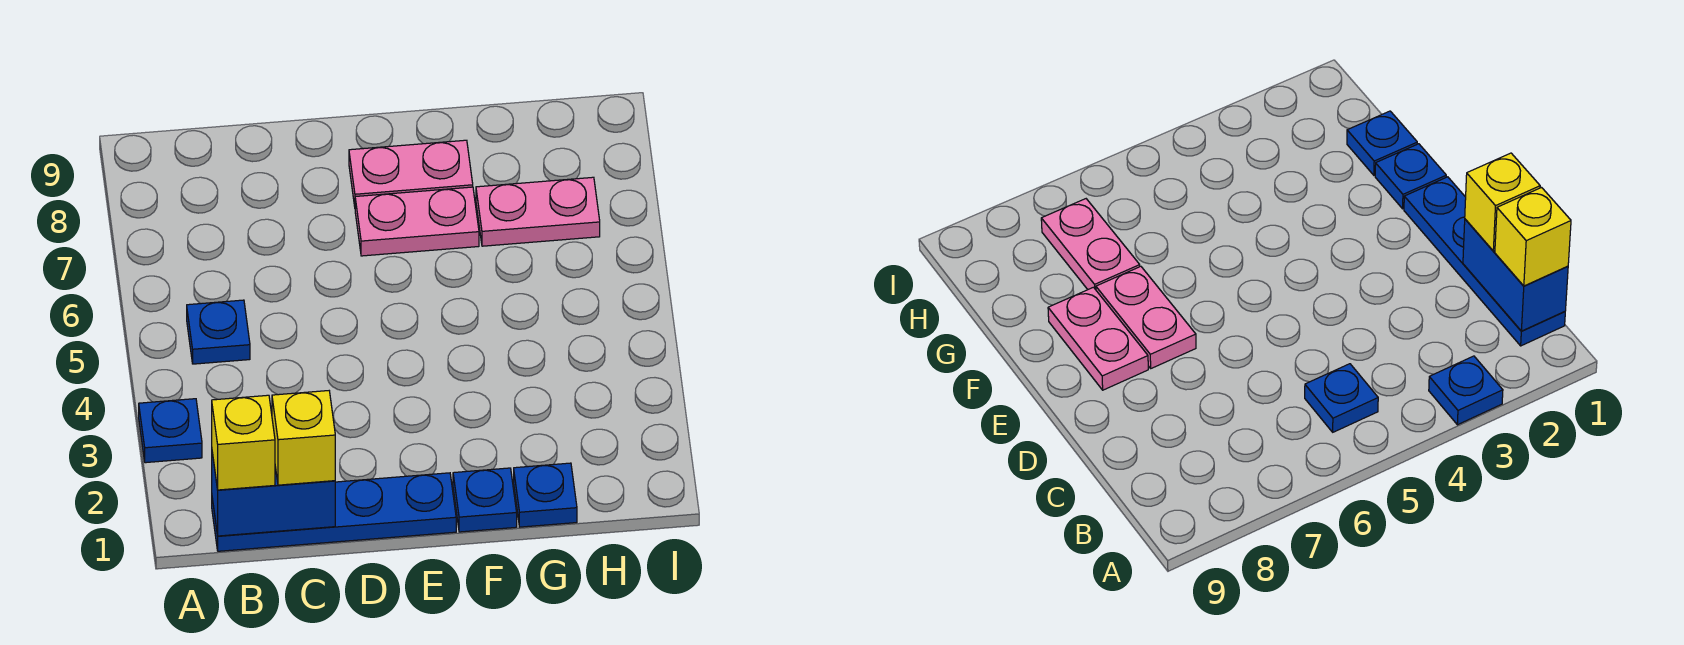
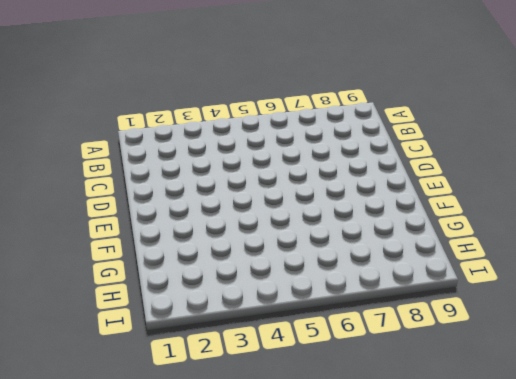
none -> blue 1x1 plate [139,399,202,463]
none -> blue 1x4 plate [212,473,456,551]

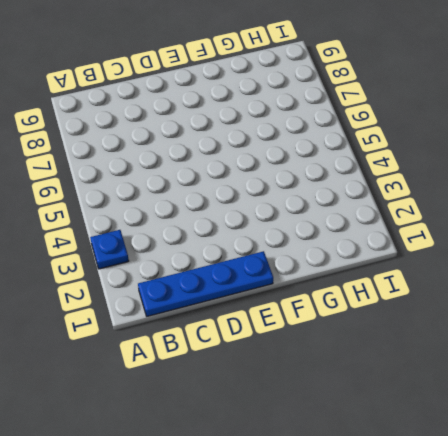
none -> blue 1x1 plate [187,300,250,364]
none -> pink 1x2 plate [355,187,479,256]

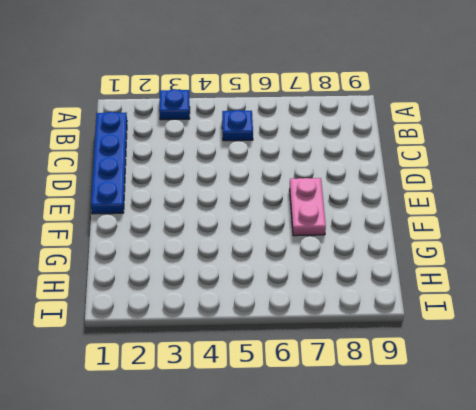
none -> pink 1x2 plate [349,140,473,206]
none -> blue 1x1 plate [453,468,517,532]

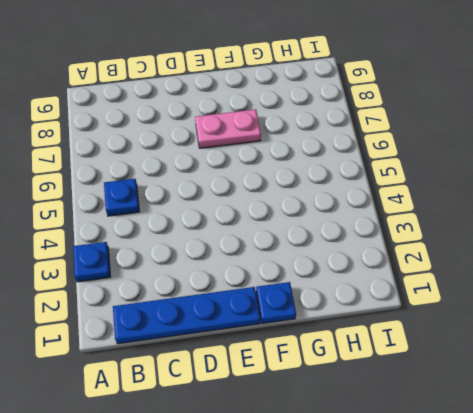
none -> pink 1x2 plate [349,140,473,206]
none -> blue 1x1 plate [514,463,577,527]

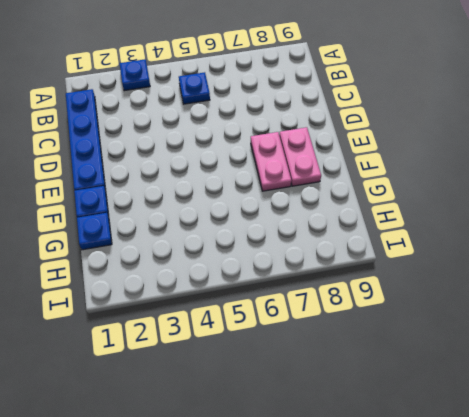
none -> pink 1x2 plate [476,177,600,246]
none -> blue 1x2 brick [212,453,335,536]

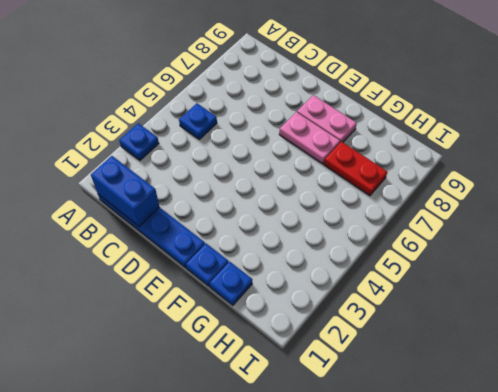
red 1x2 plate [324,142,387,196] -> pink 1x2 plate [476,177,600,246]
none -> yellow 1x1 brick [212,395,275,490]
none -> yellow 1x1 brick [272,391,335,485]

